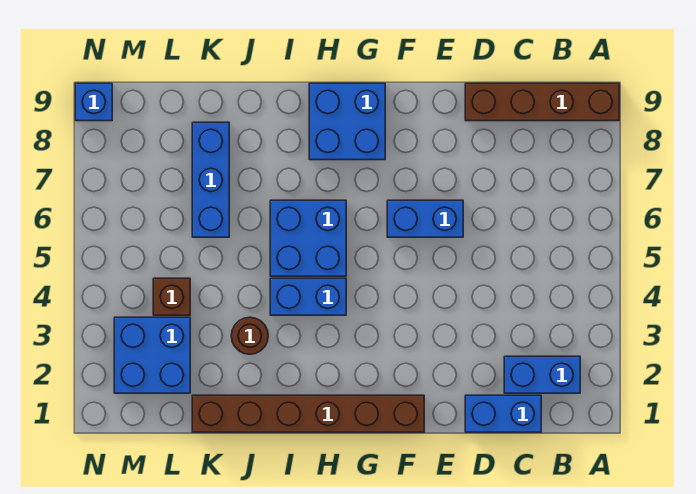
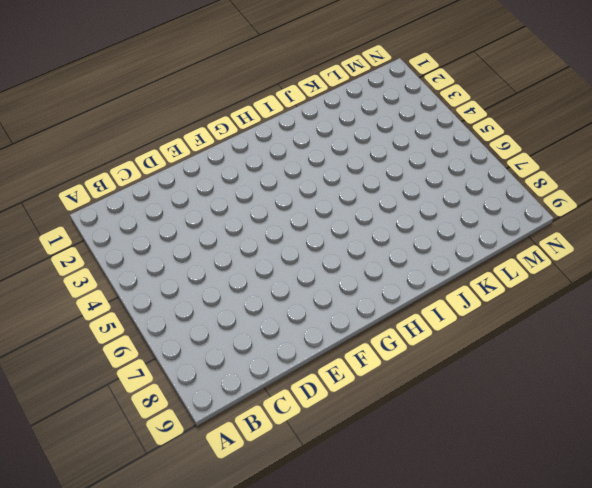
none -> brown 1x4 brick [465,83,619,121]
none -> blue 1x2 brick [504,356,580,393]
none -> blue 1x2 brick [465,395,541,432]

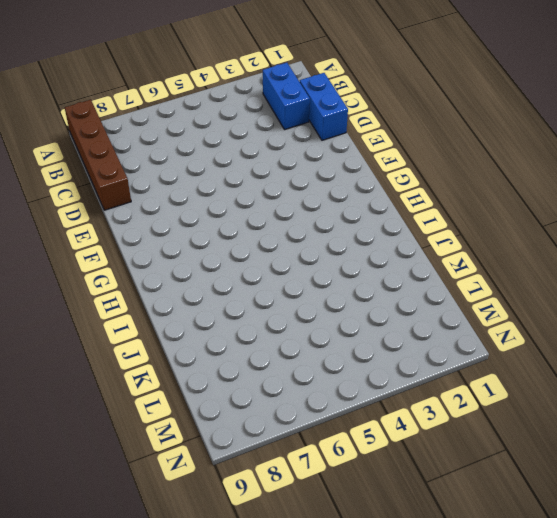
none -> blue 1x2 brick [387,200,463,237]
none -> brown 1x6 brick [192,395,424,432]
none -> blue 2x2 brick [309,83,385,160]

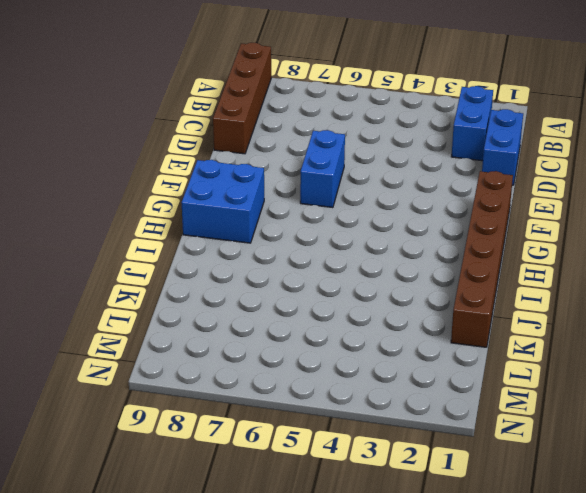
none -> blue 1x2 brick [270,278,346,315]
none -> blue 2x2 brick [270,200,346,276]
none -> brown 1x1 round brick [231,317,268,354]

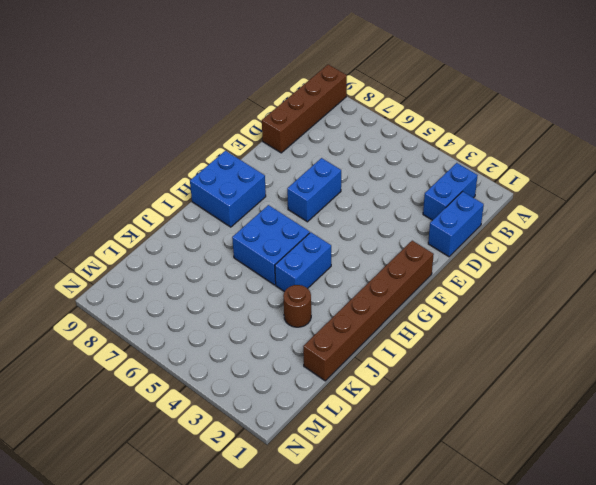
none -> blue 1x3 brick [192,122,229,237]
none -> blue 2x2 brick [114,317,190,393]
none -> brown 1x1 brick [153,278,190,315]

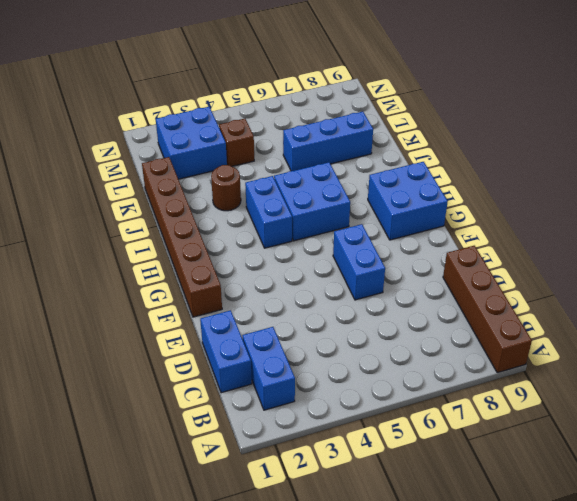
none -> blue 1x1 brick [75,83,112,121]

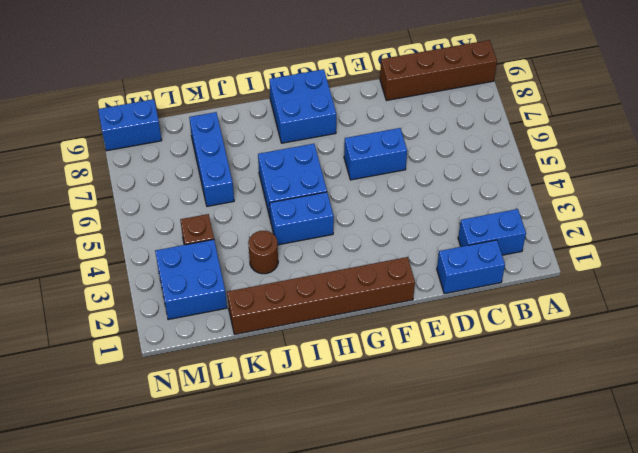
blue 1x2 brick [98,99,162,151] -> blue 1x1 brick [75,83,112,121]

